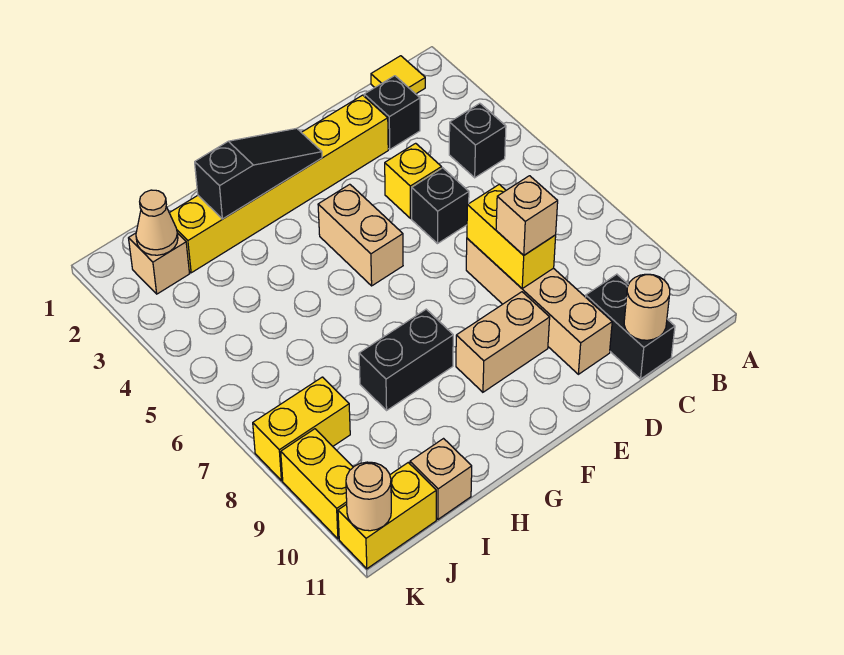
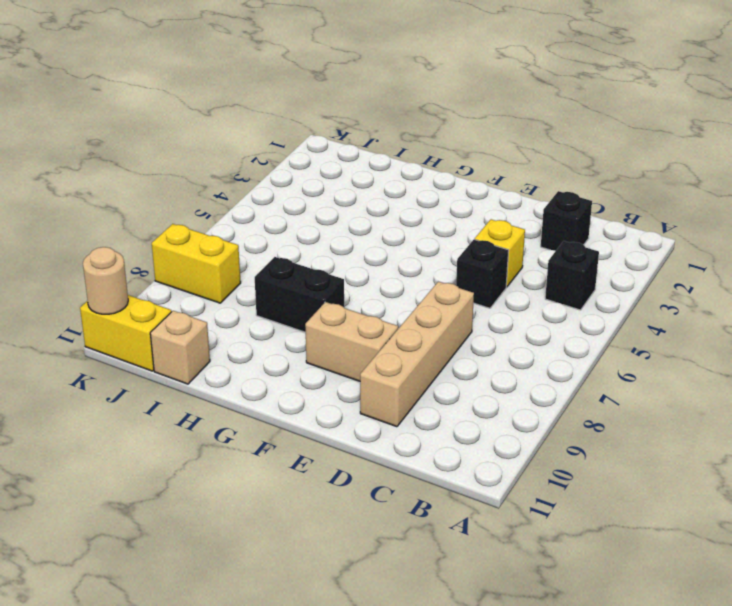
none -> yellow 1x1 tile [371,56,425,94]
none -> black 1x2 brick [586,274,675,379]
none -> yellow 1x6 brick [170,95,388,273]

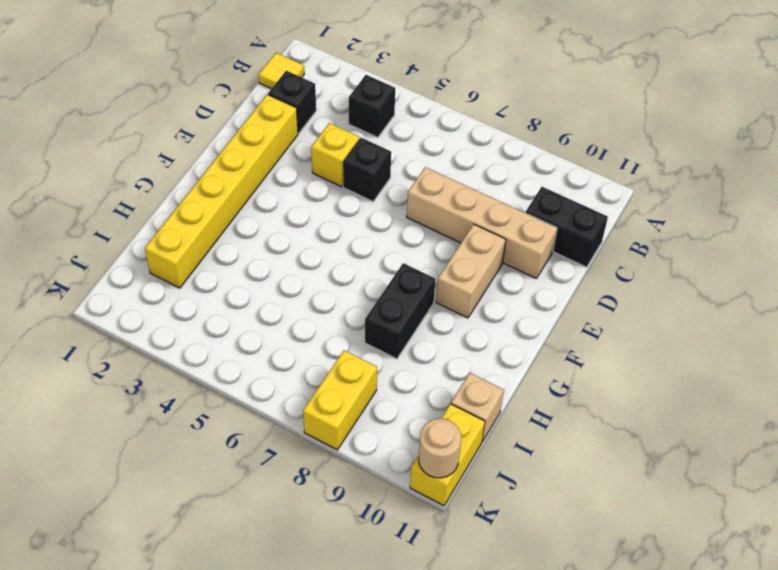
none -> tan 1x2 brick [318,184,403,286]
none -> tan 1x1 brick [129,233,190,294]
none -> yellow 1x2 brick [281,429,353,539]

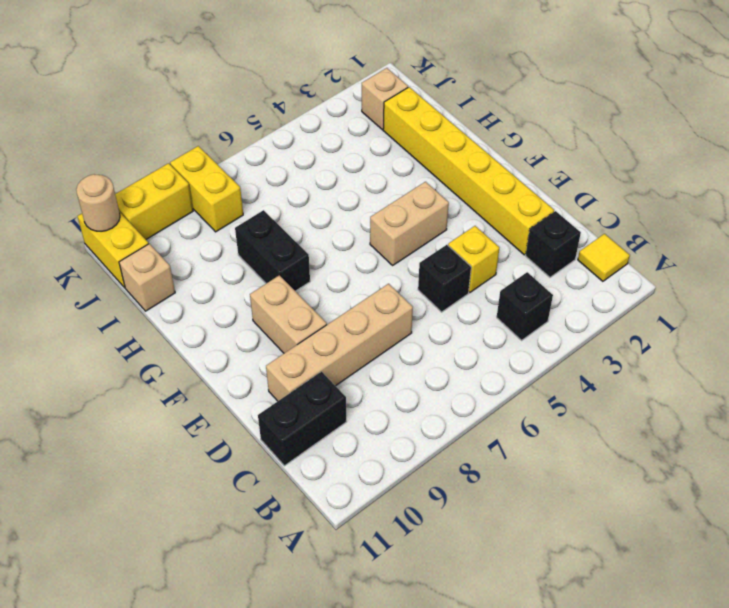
none -> tan 1x1 round brick [624,274,670,340]
none -> yellow 1x2 brick [467,184,556,288]
none -> black 1x3 slope [195,128,322,219]

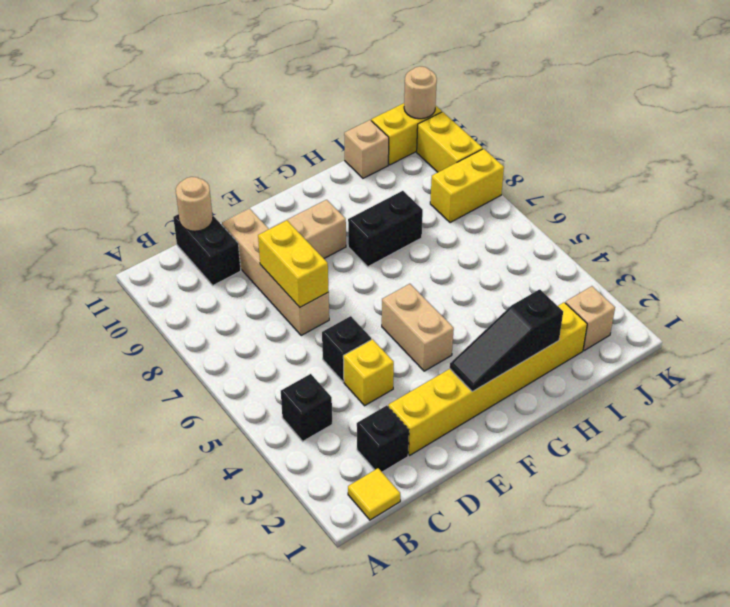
none -> tan 1x1 cone [136,190,178,255]
none -> tan 1x1 brick [496,176,558,255]

